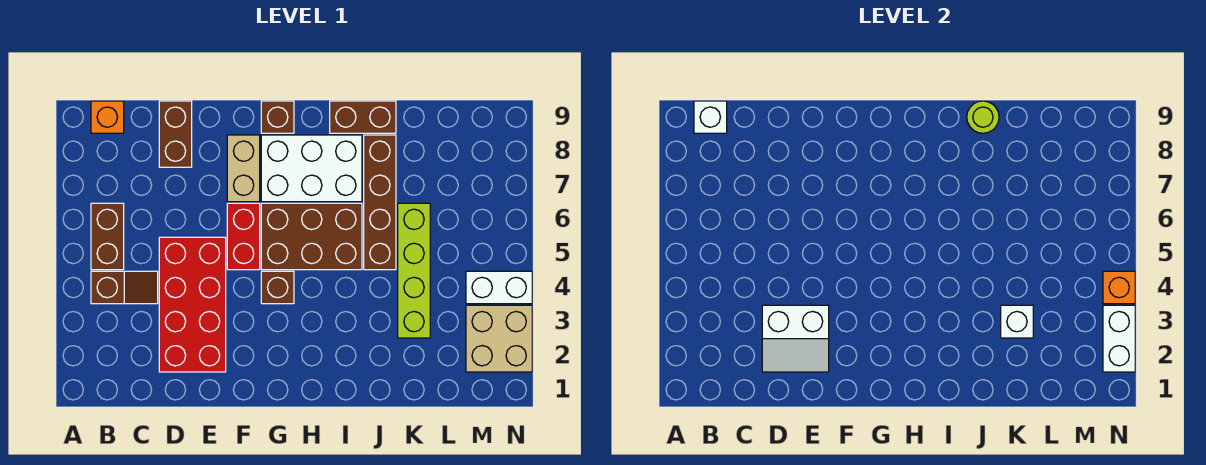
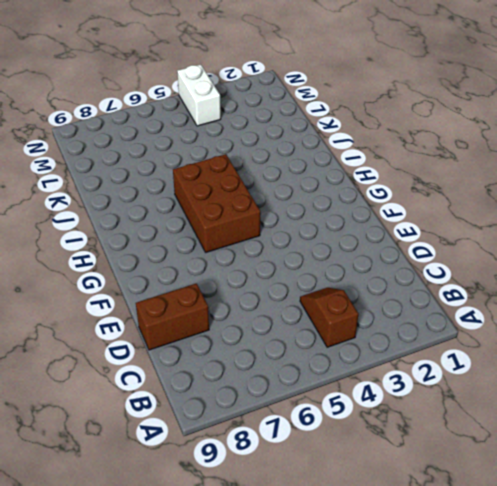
none -> brown 1x2 brick [91,203,124,270]
none -> orange 1x1 brick [91,101,124,133]
none -> red 2x4 brick [159,237,226,372]

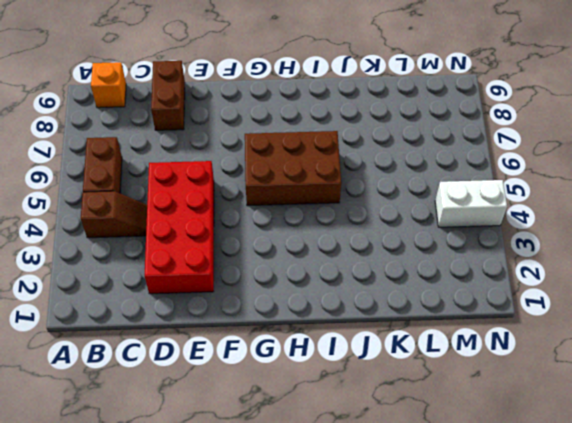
none -> red 1x2 brick [227,203,260,270]
none -> tan 1x2 brick [227,135,260,202]
none -> brown 1x1 brick [261,271,294,304]

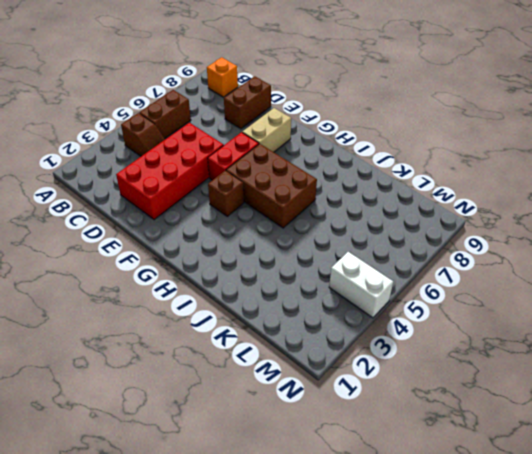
none -> white 2x3 brick [261,135,362,202]
none -> brown 1x1 brick [261,101,294,133]
none -> brown 1x2 brick [330,101,396,133]

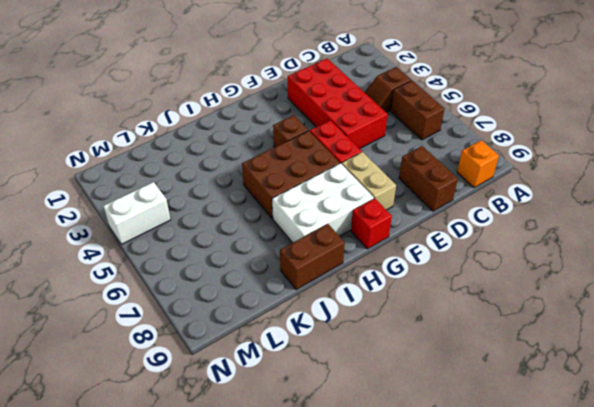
red 1x1 brick [351,198,392,249] -> brown 1x1 brick [261,101,294,133]
none -> brown 1x4 brick [364,135,396,270]
none -> lime 1x4 brick [398,203,430,338]
none -> tan 2x2 brick [466,305,532,372]

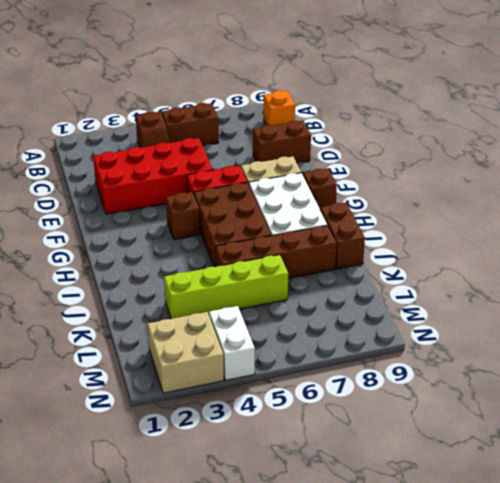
none -> white 1x1 brick [694,101,727,133]
none -> white 2x2 slope [762,305,829,372]
none -> lime 1x1 round brick [967,101,999,133]

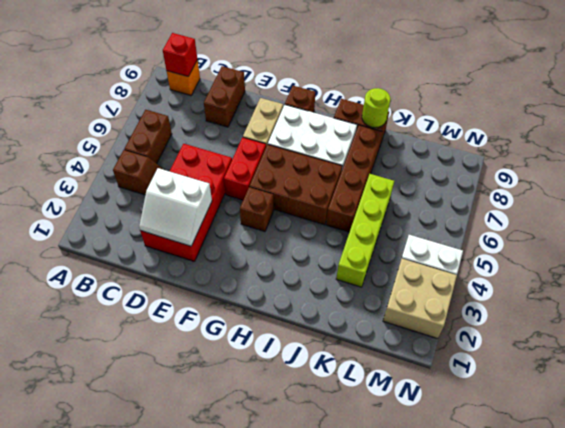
red 1x1 brick [163,33,198,77] -> white 1x1 brick [694,101,727,133]
none -> white 1x1 brick [1001,305,1033,338]
none -> white 1x2 brick [1103,305,1135,372]
none -> orange 1x1 brick [1103,271,1135,304]

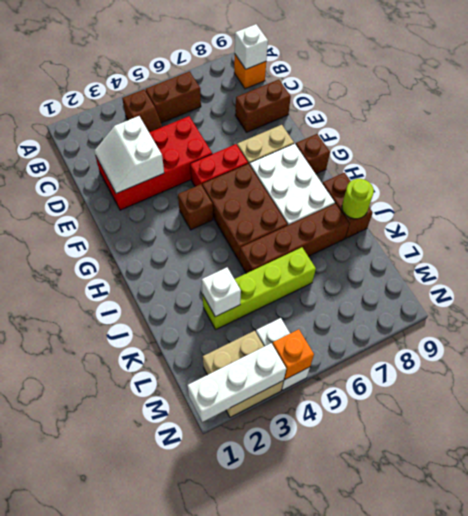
white 1x3 brick [187,343,286,422] -> white 1x2 brick [1103,305,1135,372]

